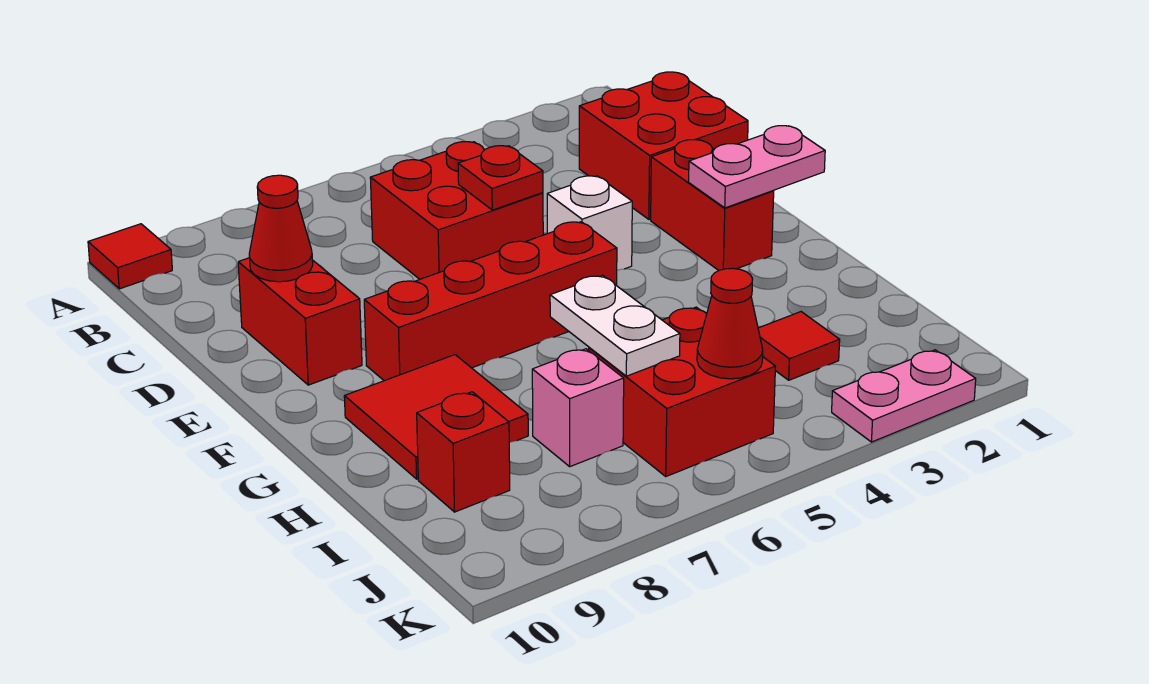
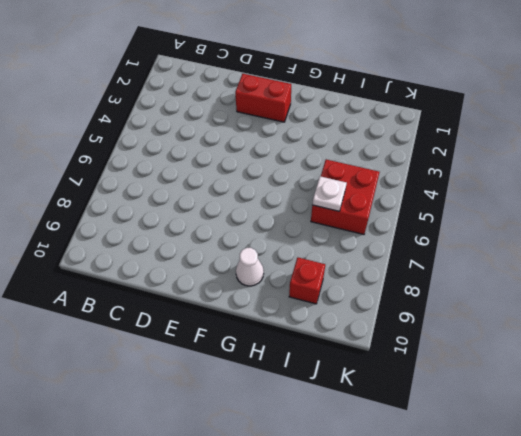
white 1x1 cone [236,248,264,286] -> red 2x2 tile [344,355,528,479]
white 1x1 plate [312,176,347,211] -> white 1x2 plate [550,275,680,376]
none -> red 1x1 tile [88,224,172,289]
none -> red 2x2 brick [579,72,748,219]
none -> red 2x2 brick [370,142,543,279]

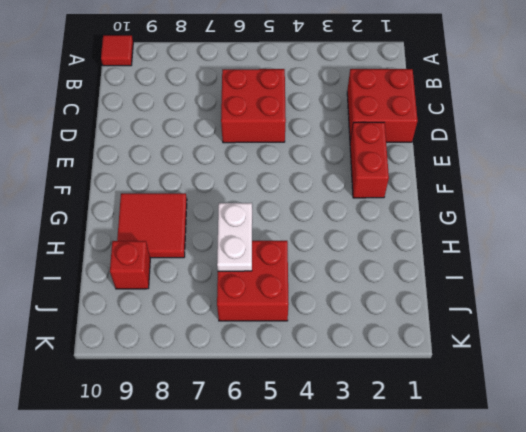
none -> red 1x2 brick [238,258,362,385]
none -> white 1x1 brick [547,176,632,270]
none -> red 1x4 brick [364,222,617,381]

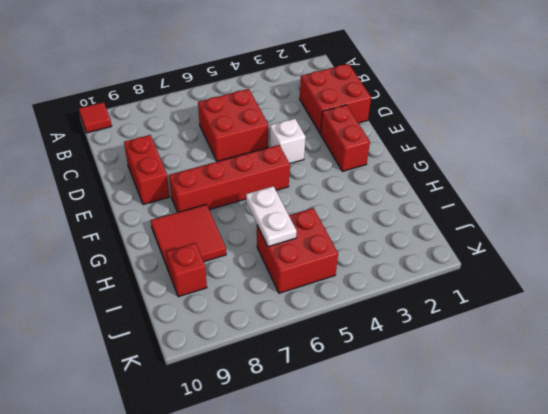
none -> red 1x1 tile [758,312,840,380]
none -> pink 1x1 brick [532,349,624,467]
none -> pink 1x2 plate [832,350,976,442]

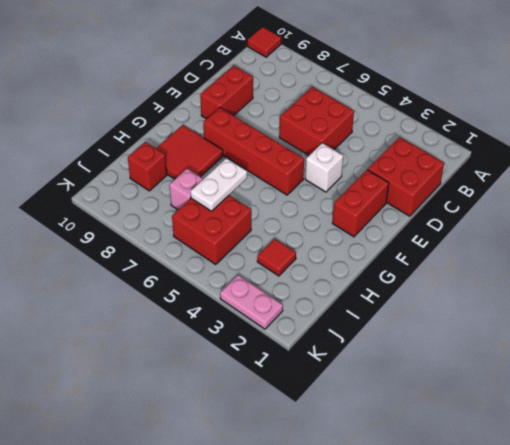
none -> red 1x1 plate [458,146,543,210]
none -> red 1x1 cone [249,175,313,282]
none -> pink 1x2 plate [689,126,825,208]

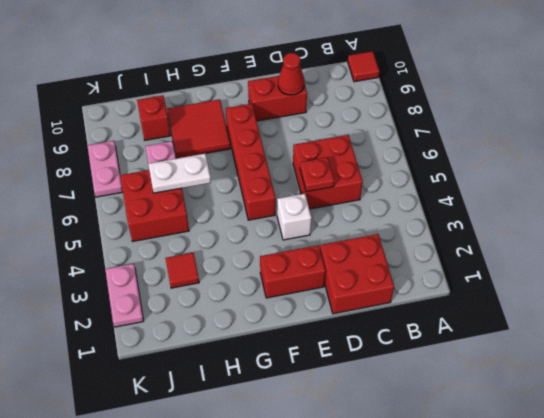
pink 1x2 plate [87,141,123,197] -> pink 1x2 plate moved to [689,126,825,208]
none -> red 1x1 cone [697,268,763,379]

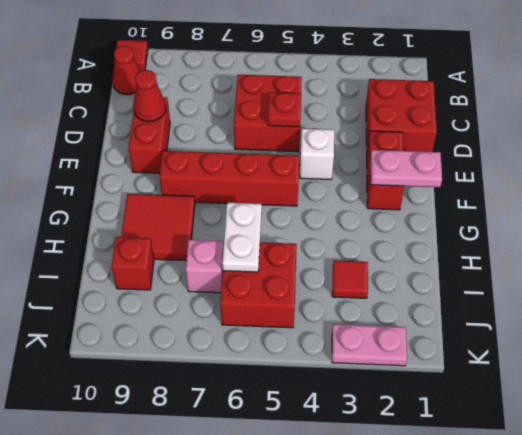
red 1x1 cone [113,46,140,95] -> red 1x1 cone moved to [697,268,763,379]

